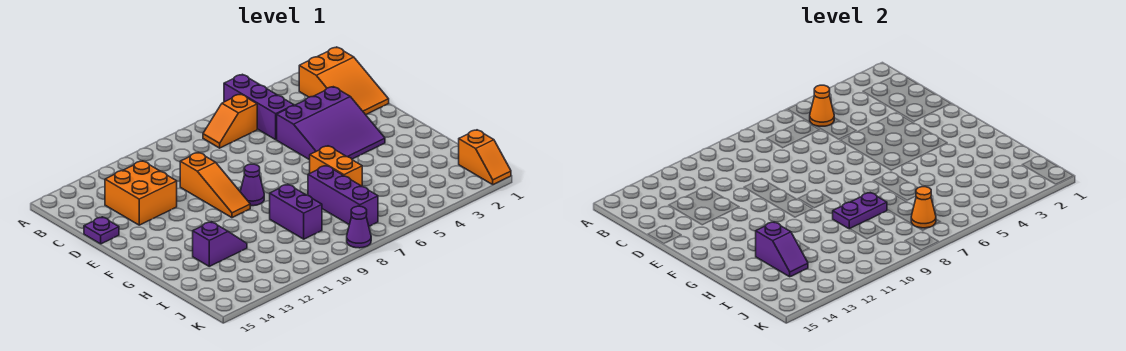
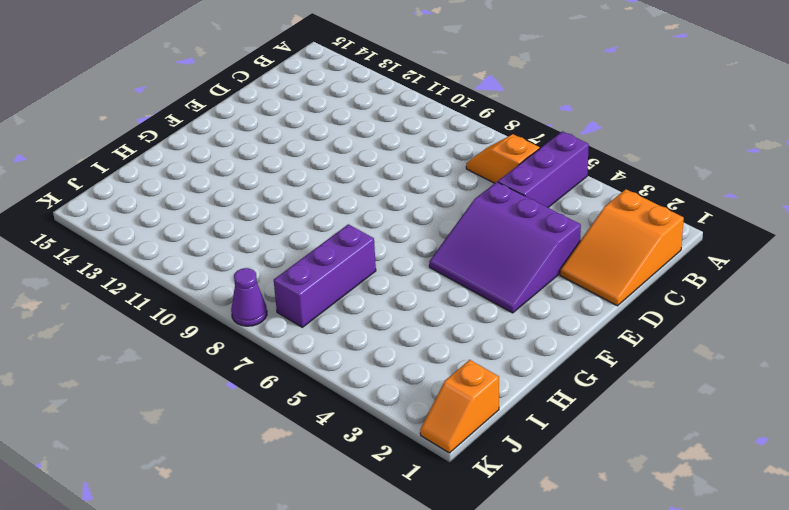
none -> orange 2x2 brick [105,161,177,225]
none -> orange 1x3 slope [180,152,250,218]
none -> purple 1x1 plate [84,217,119,244]

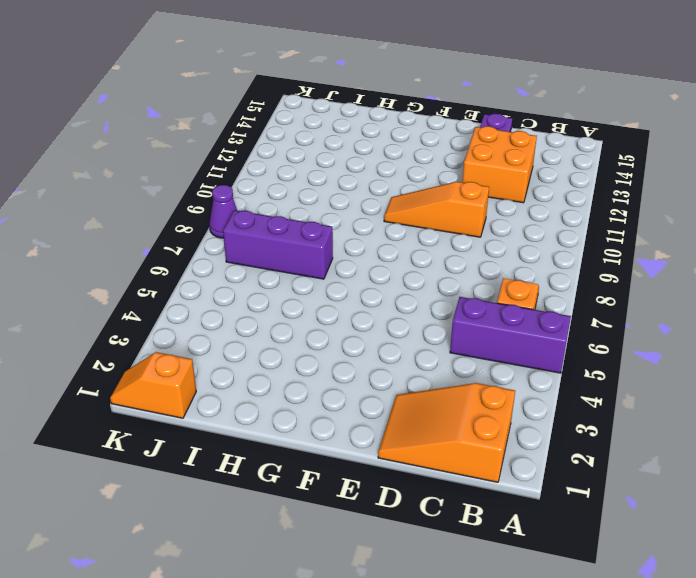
none -> purple 3x3 slope [277,87,385,160]
none -> purple 1x1 cone [240,164,264,206]
none -> orange 1x2 brick [310,146,362,186]

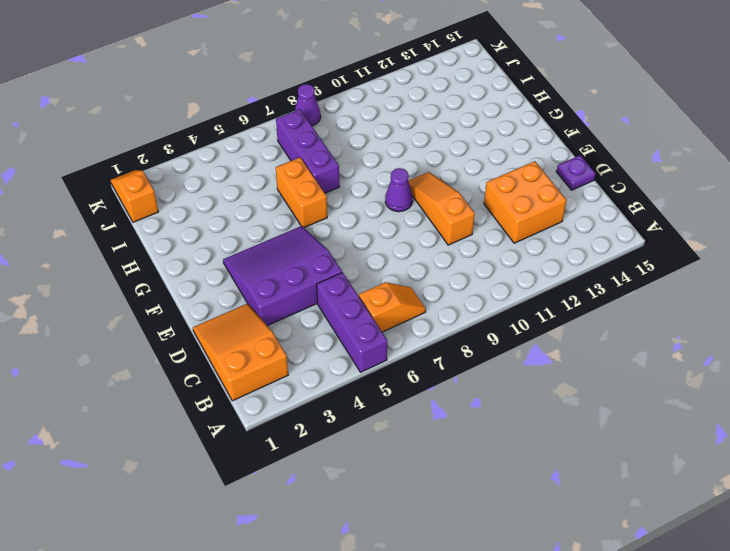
none -> purple 1x2 brick [270,184,322,239]
none -> purple 1x2 slope [193,222,247,266]
none -> orange 1x1 cone [810,85,834,126]

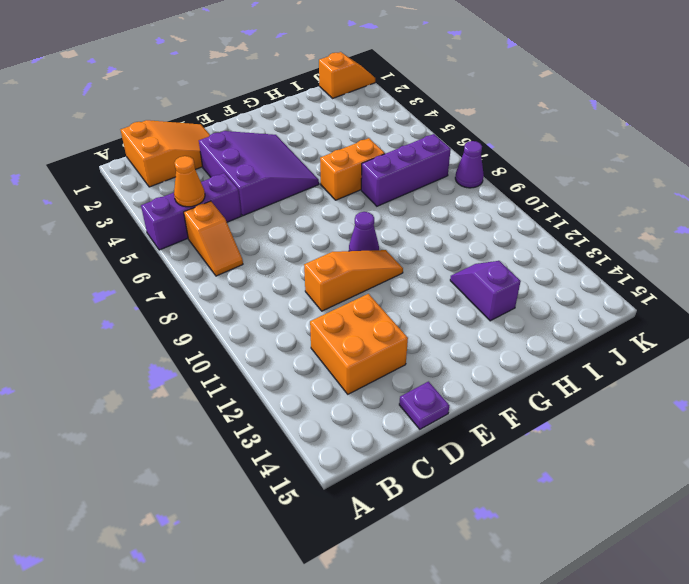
none -> purple 1x2 brick [270,184,322,239]
none -> purple 1x2 plate [833,193,887,229]
none -> purple 1x2 slope [756,222,808,277]

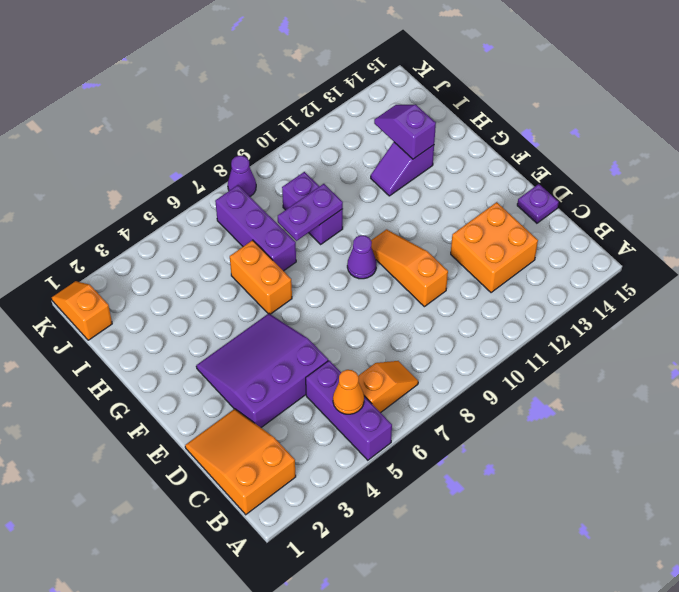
none -> orange 1x1 cone [911,187,936,228]

